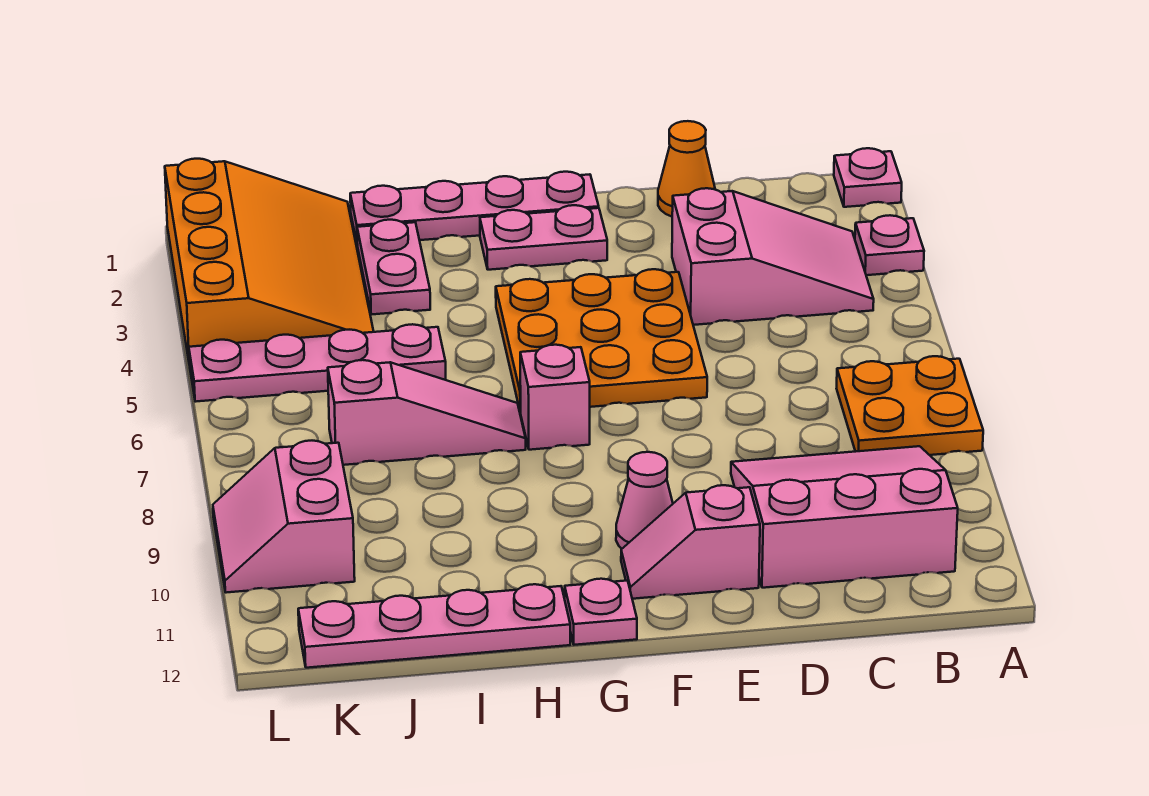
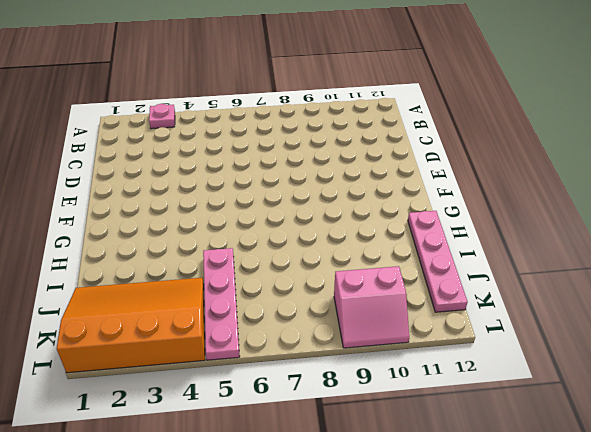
none -> pink 1x1 plate [834,148,902,207]
none -> orange 2x2 plate [837,356,983,455]
none -> pink 2x3 slope [672,188,874,325]

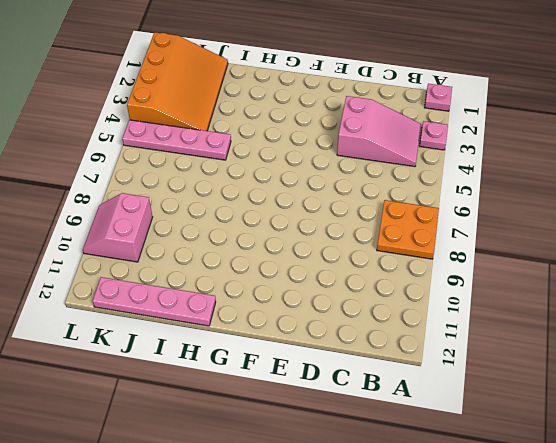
none -> pink 3x3 slope [731,446,958,588]
none -> orange 1x1 cone [658,121,715,216]
none -> orange 3x3 plate [496,269,707,412]

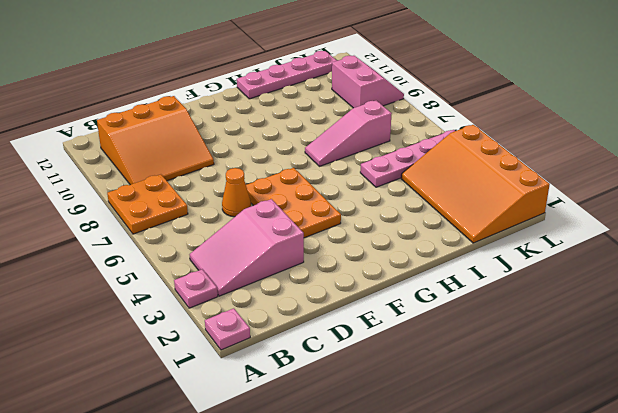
orange 3x3 slope [97,96,214,185] -> pink 3x3 slope [731,446,958,588]
orange 1x1 cone [222,168,251,217] -> orange 1x1 cone moved to [658,121,715,216]
orange 2x3 plate [246,168,341,238] -> orange 3x3 plate [496,269,707,412]
none -> pink 1x2 slope [621,485,760,599]
none -> pink 1x4 plate [350,172,599,245]
none -> pink 1x2 plate [480,205,607,270]

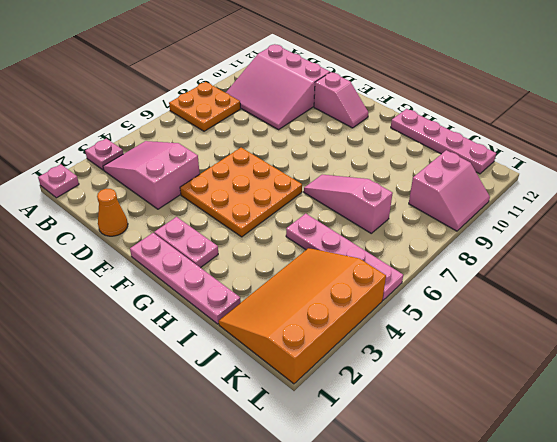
none -> pink 1x1 cone [616,452,673,548]
none -> pink 1x1 brick [520,345,590,450]
none -> pink 1x1 plate [565,579,637,645]

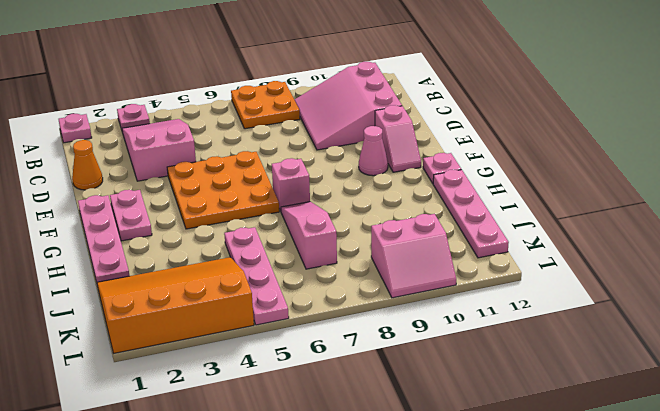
none -> pink 1x2 plate [357,220,430,314]

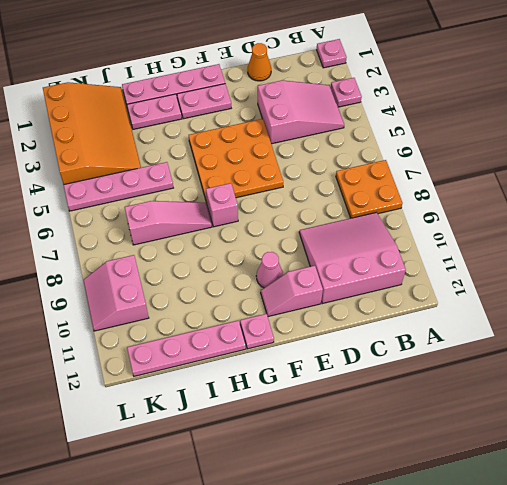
pink 1x2 plate [127,94,182,129] -> pink 1x2 plate turned to [357,220,430,314]

